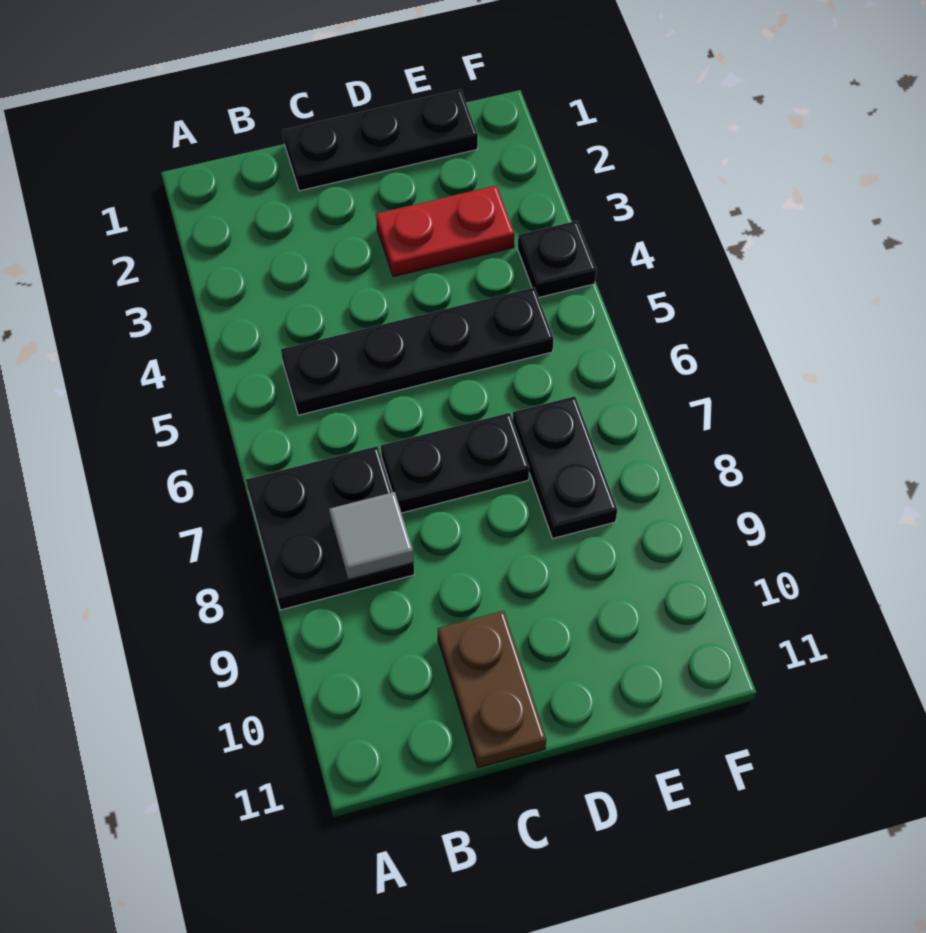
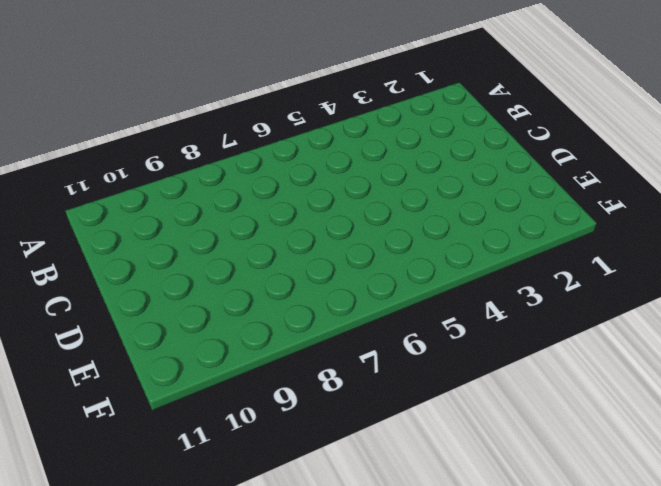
none -> black 2x2 plate [246,446,414,610]
none -> black 1x4 plate [281,287,554,415]

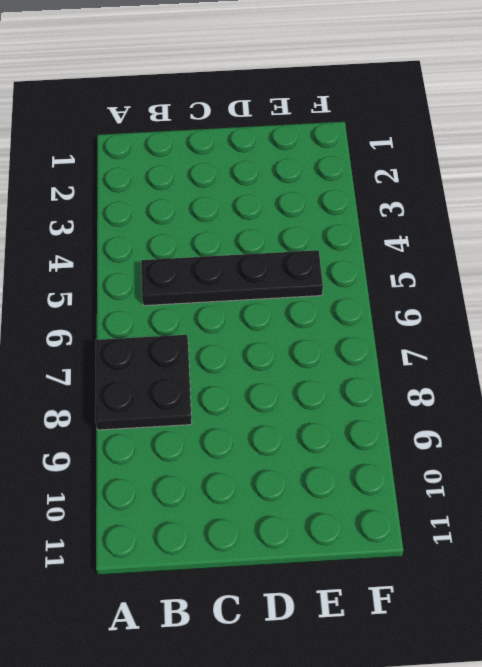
none -> black 1x3 plate [283,89,478,191]
none -> black 1x2 plate [381,413,529,513]

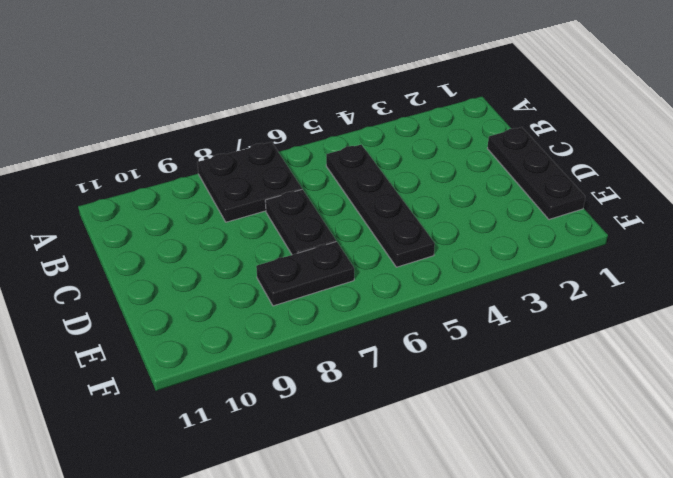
none -> brown 1x2 plate [438,611,546,768]
none -> red 1x2 plate [376,185,514,277]

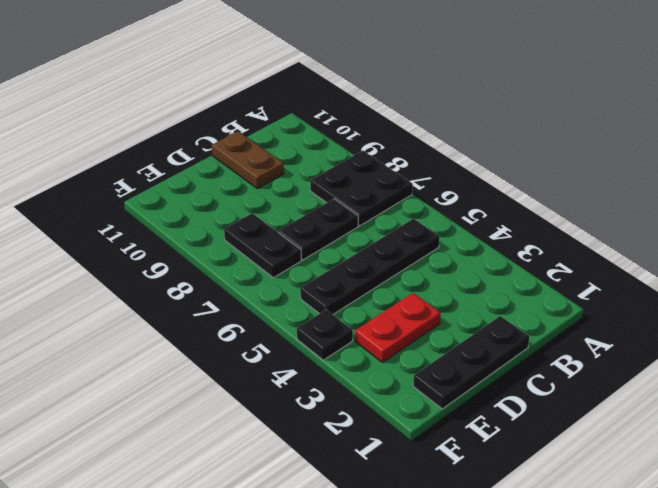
none -> grey 1x1 tile [329,492,414,580]

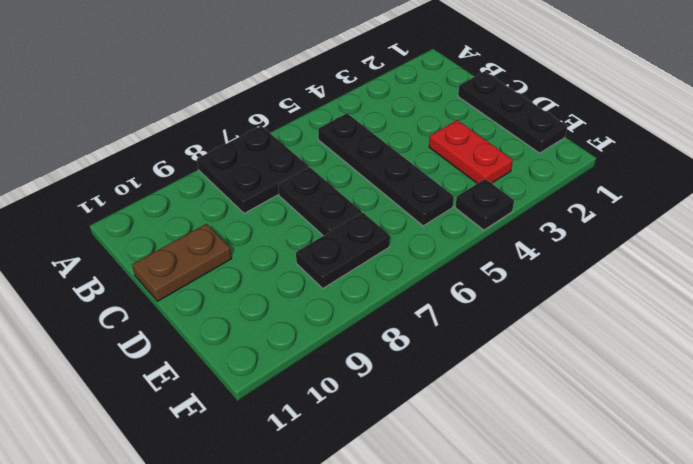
none -> grey 1x1 tile [329,492,414,580]

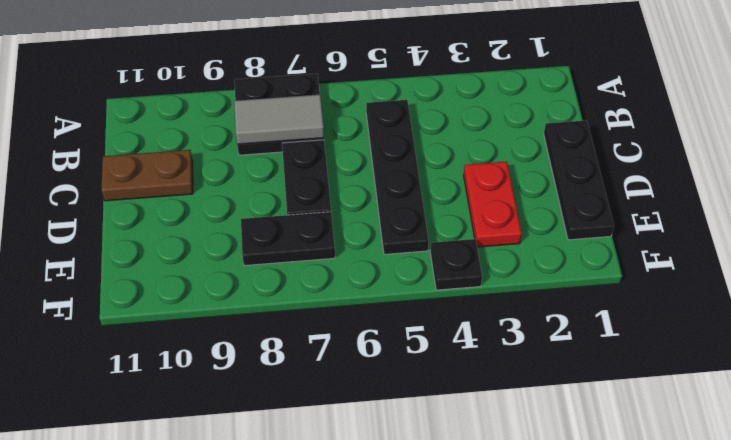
grey 1x2 tile [234,95,324,144] -> grey 1x1 tile [329,492,414,580]

